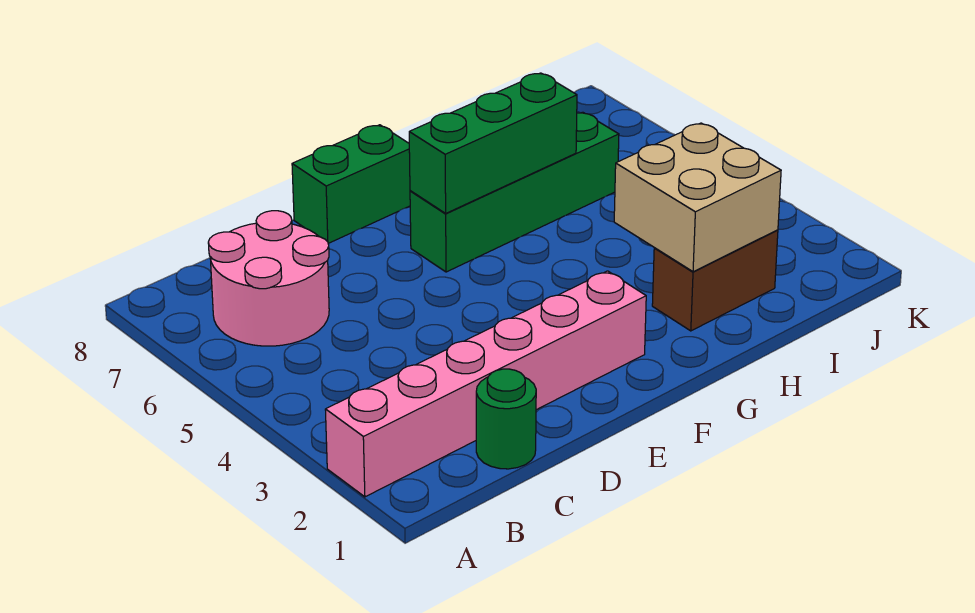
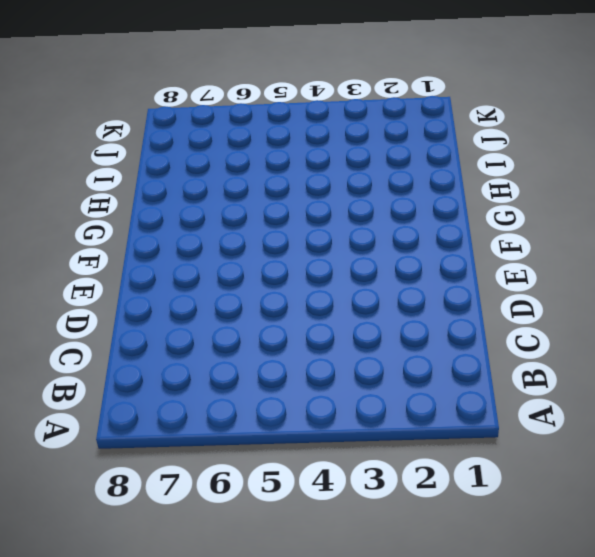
none -> pink 1x6 brick [325,271,646,497]
none -> pink 2x2 round brick [208,211,329,346]

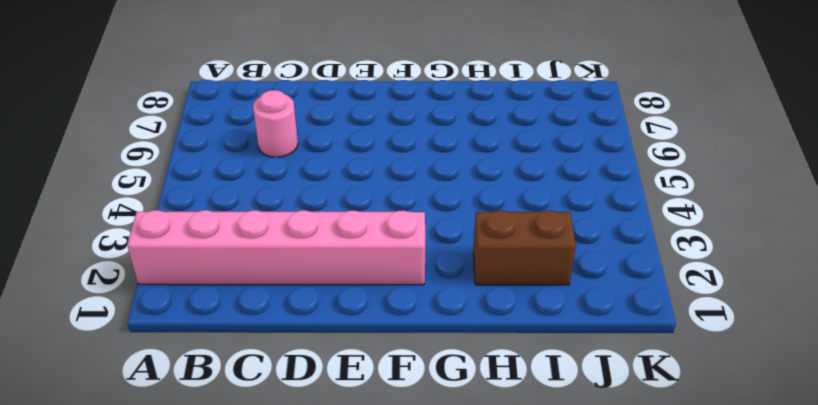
pink 1x1 round brick [253,90,298,157] -> pink 2x2 round brick [208,211,329,346]
none -> green 1x1 round brick [476,369,536,469]
none -> green 1x2 brick [292,125,410,243]

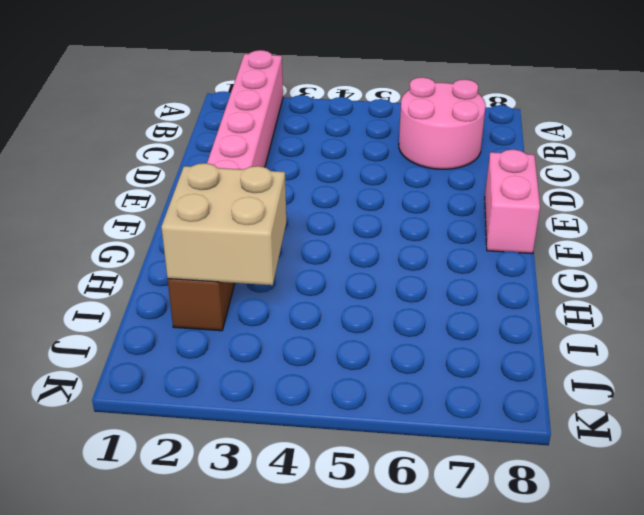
pink 1x2 brick [485,149,540,254] -> green 1x2 brick [292,125,410,243]
none -> green 1x1 round brick [476,369,536,469]
none -> green 1x4 brick [410,112,619,272]

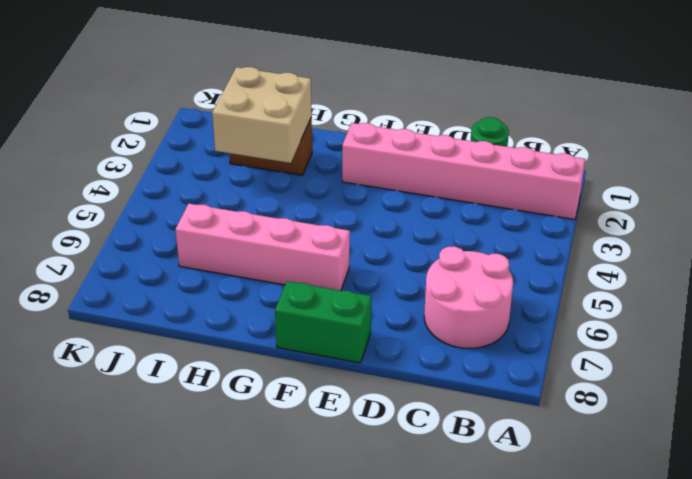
pink 1x4 brick [175,204,350,291] -> green 1x4 brick [410,112,619,272]
none -> green 1x3 brick [409,73,577,213]

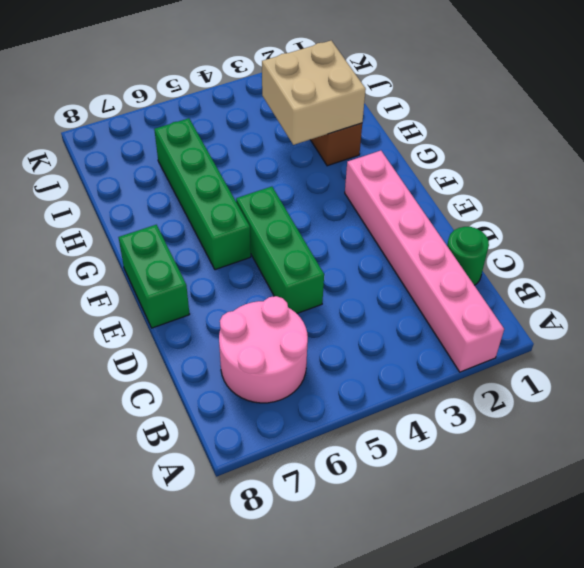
green 1x3 brick [236,187,324,313] -> green 1x3 brick moved to [409,73,577,213]

